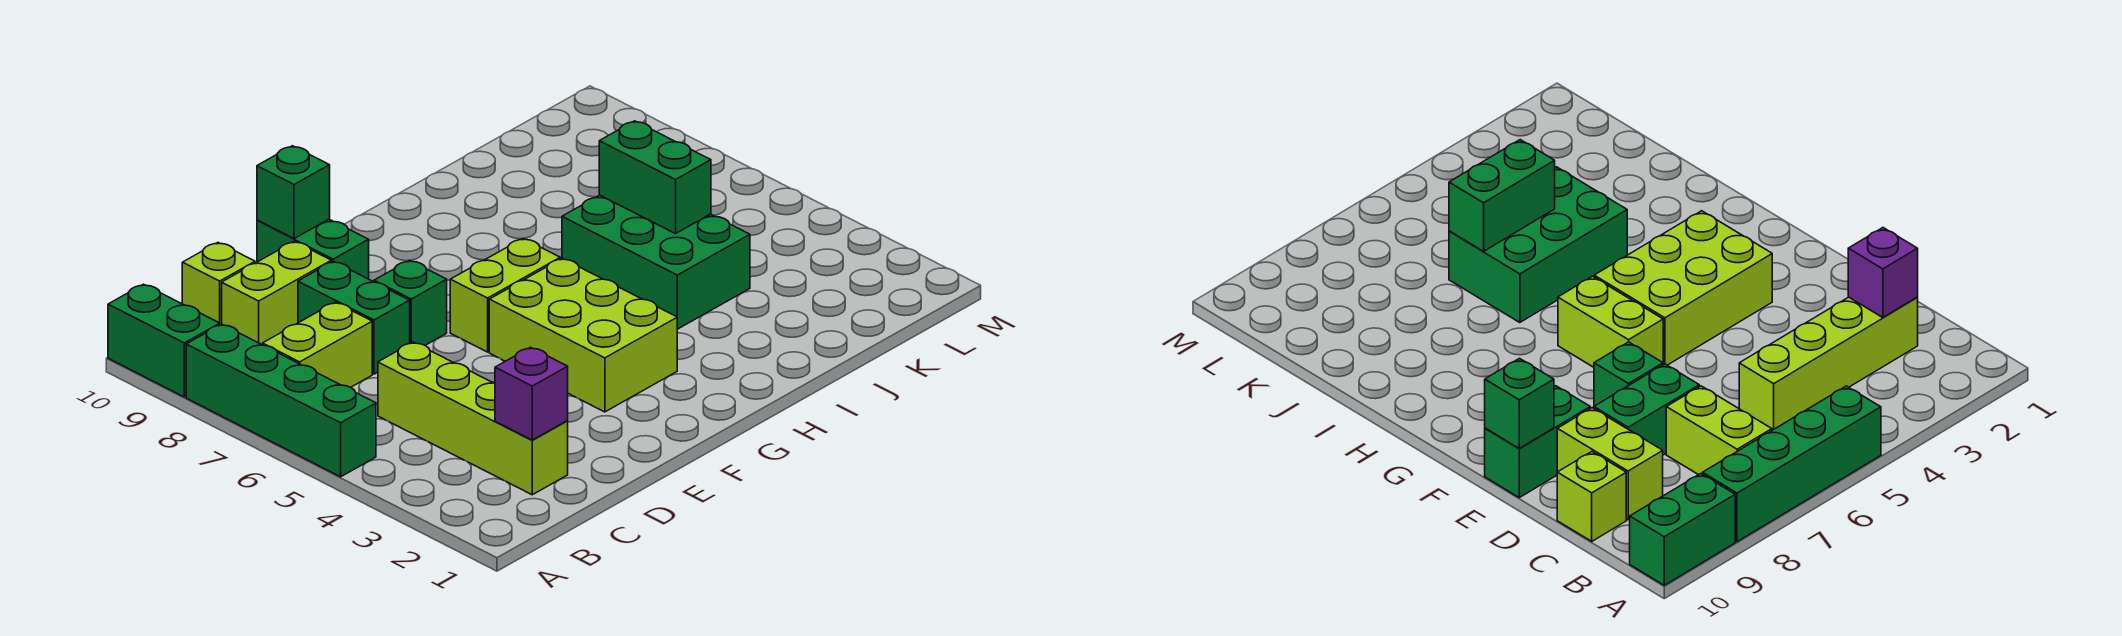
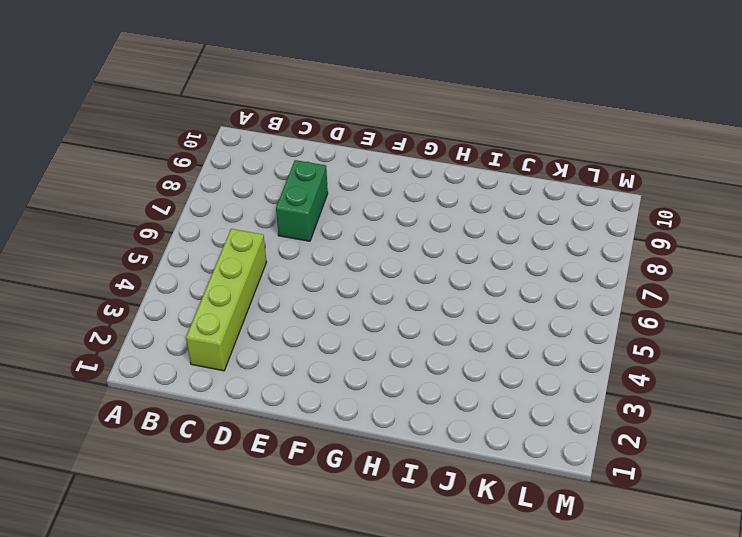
none -> green 1x4 brick [186,324,376,477]
none -> green 1x2 brick [108,284,220,397]
none -> lime 1x2 brick [263,302,372,387]

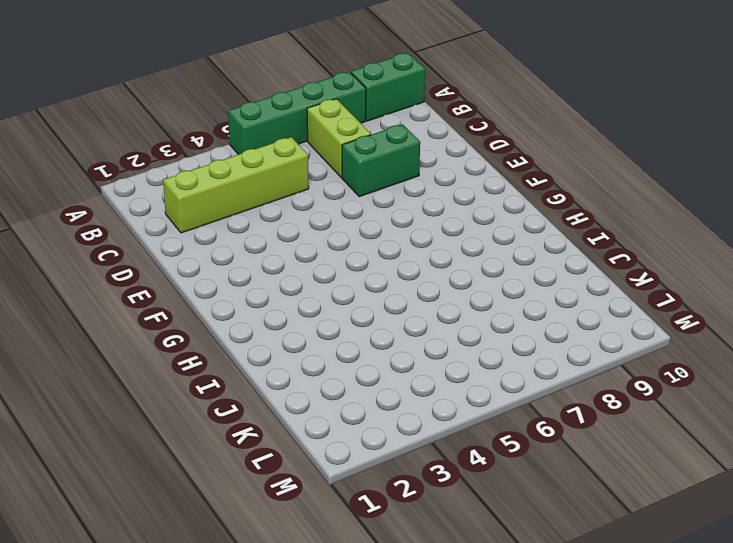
none -> lime 1x2 brick [222,241,331,345]
none -> lime 1x1 brick [182,243,255,325]
none -> green 1x1 brick [374,260,447,345]

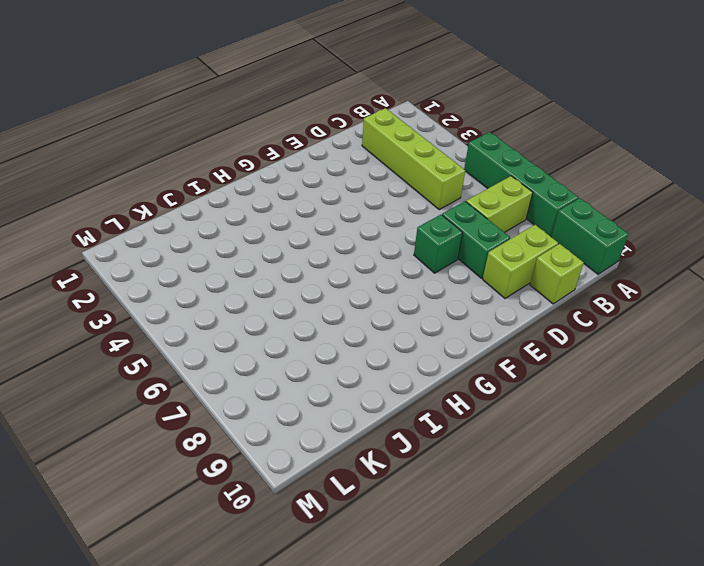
none -> green 1x2 brick [257,219,369,279]
none -> lime 2x3 brick [489,258,677,412]
none -> lime 1x2 brick [450,238,560,352]

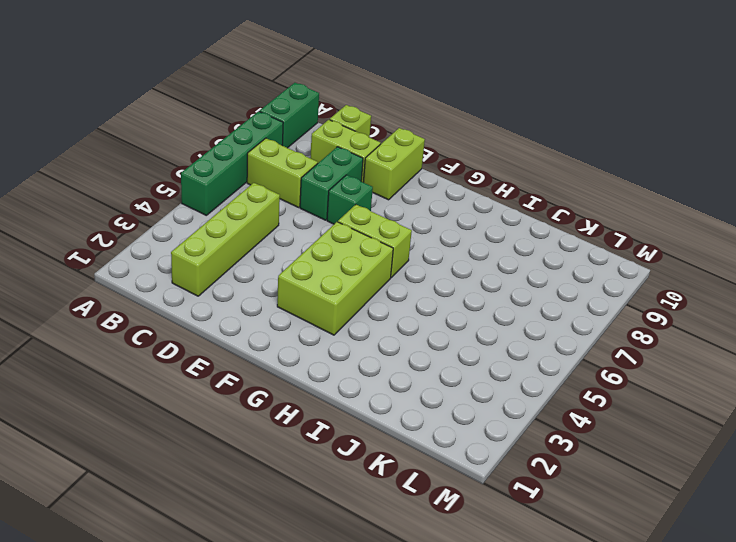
lime 1x2 brick [363,128,425,200] -> green 1x2 brick [257,219,369,279]
none -> green 2x3 brick [562,195,750,329]
none -> purple 1x1 brick [495,347,568,440]
none -> green 1x1 brick [257,146,330,239]

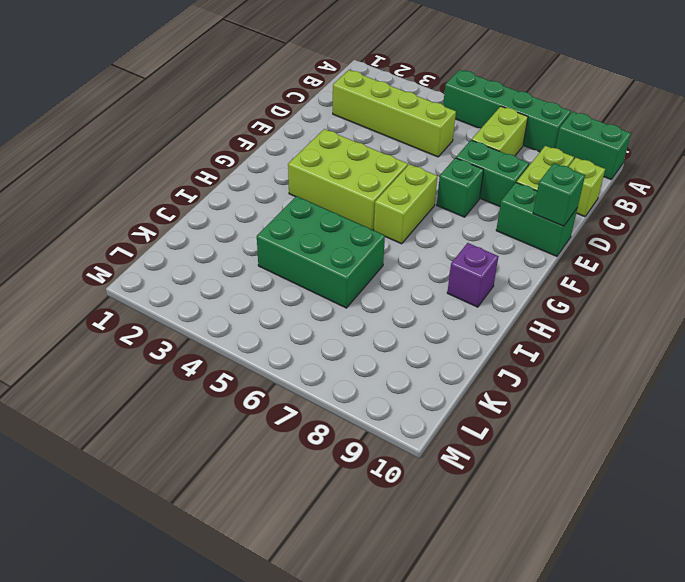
purple 1x1 brick [447,243,499,307] -> purple 1x1 brick moved to [495,347,568,440]
none -> green 1x2 brick [599,121,711,234]

